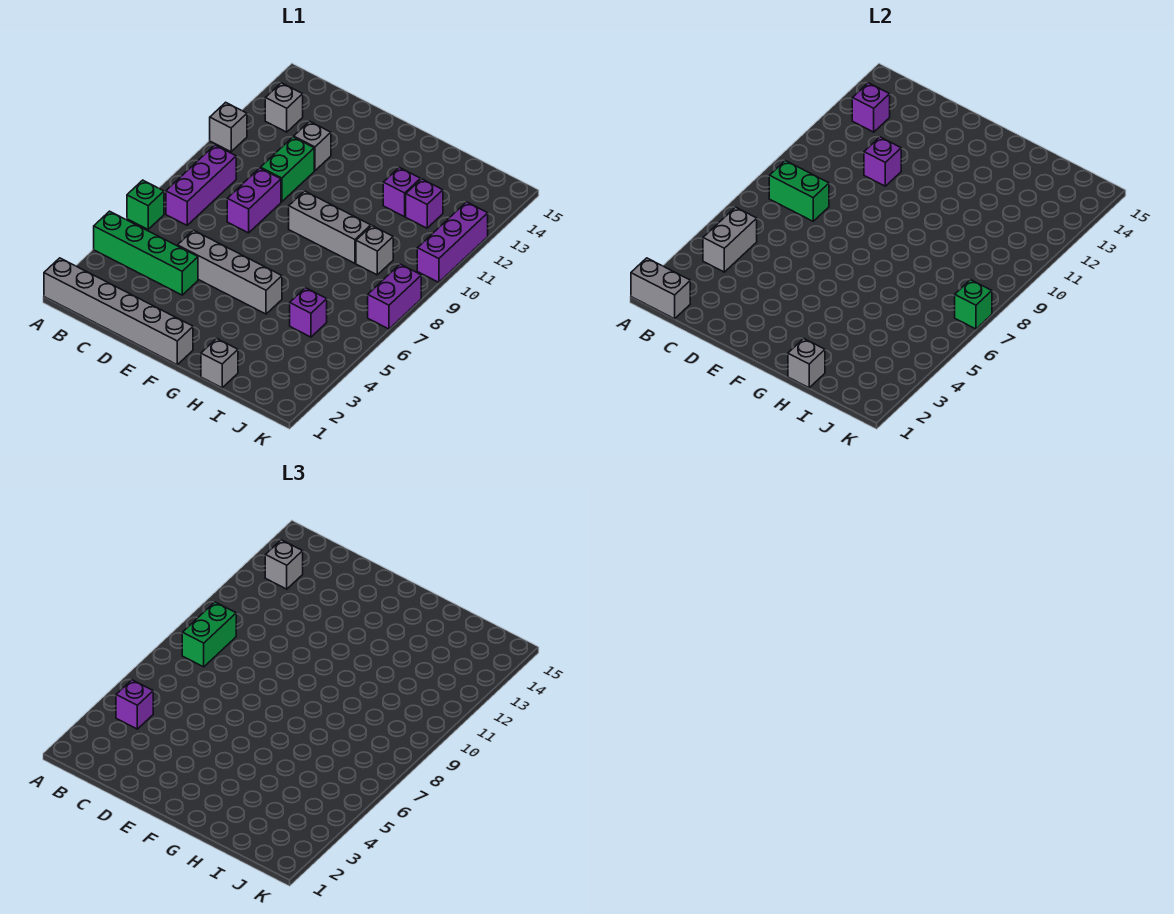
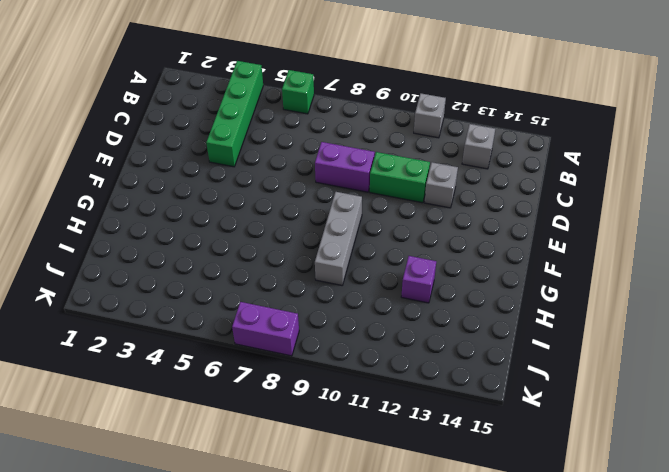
none -> grey 1x6 brick [44,258,193,365]
none -> purple 1x3 brick [166,145,236,225]
none -> grey 1x4 brick [178,230,282,314]

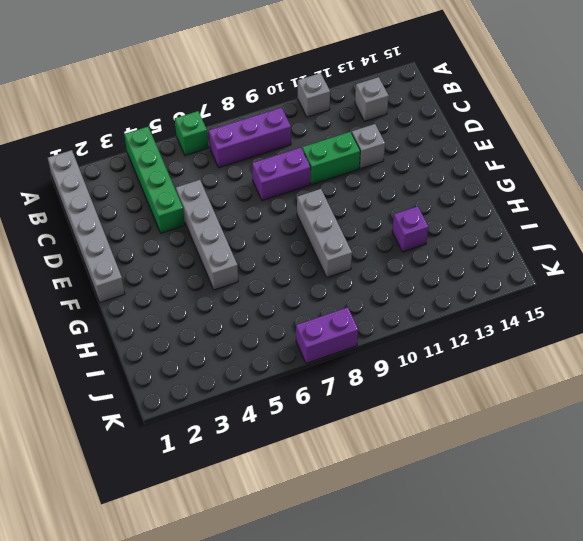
none -> grey 1x1 brick [201,339,238,388]
none -> purple 1x1 brick [290,288,327,337]
none -> grey 1x1 brick [356,226,393,275]

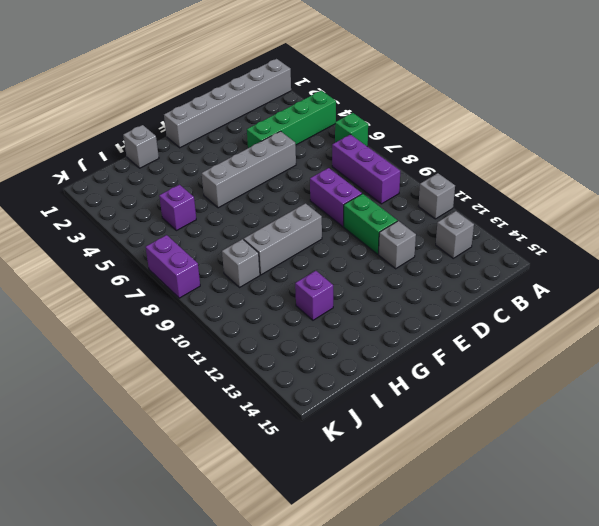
none -> purple 1x1 brick [406,179,443,228]
none -> purple 1x3 brick [417,202,488,282]
none -> grey 1x2 brick [631,258,690,319]

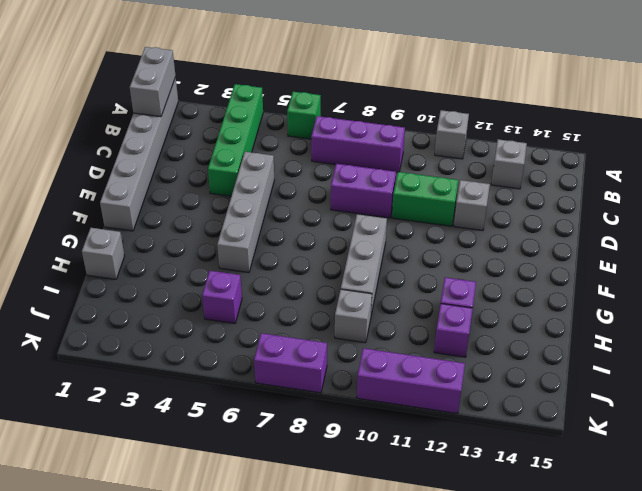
none -> grey 1x2 brick [703,207,757,272]
none -> green 1x2 brick [769,161,829,221]
none -> purple 1x1 brick [852,83,890,132]

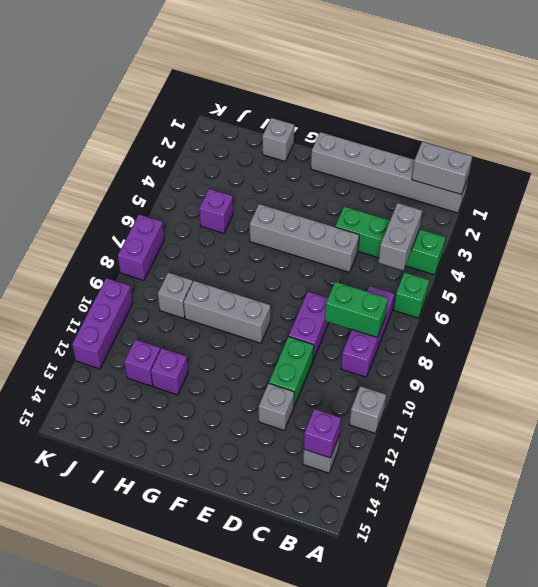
none -> purple 1x1 brick [864,137,901,186]
none -> grey 1x1 brick [788,339,825,388]
none -> green 1x1 brick [955,280,992,329]

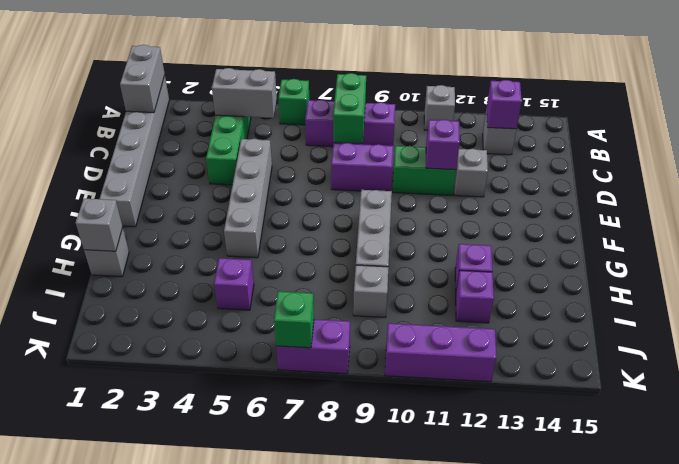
none -> purple 1x1 brick [116,680,153,729]
none -> green 1x2 brick [182,602,236,667]
none -> grey 1x1 brick [265,540,303,589]

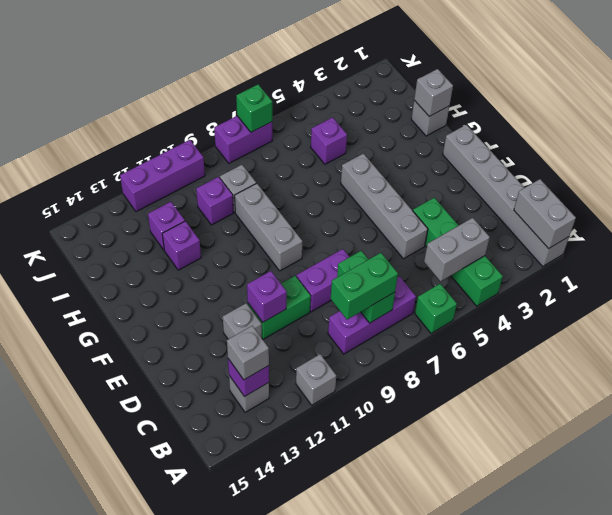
purple 1x1 brick [196,177,234,225] -> purple 1x1 brick moved to [116,680,153,729]

